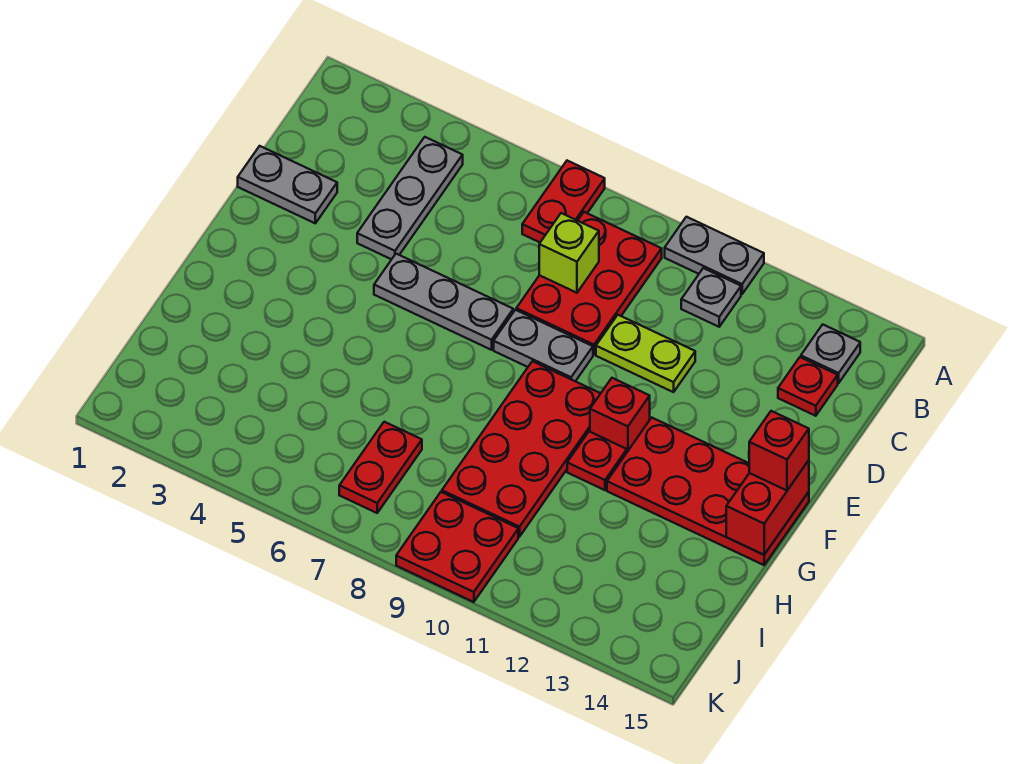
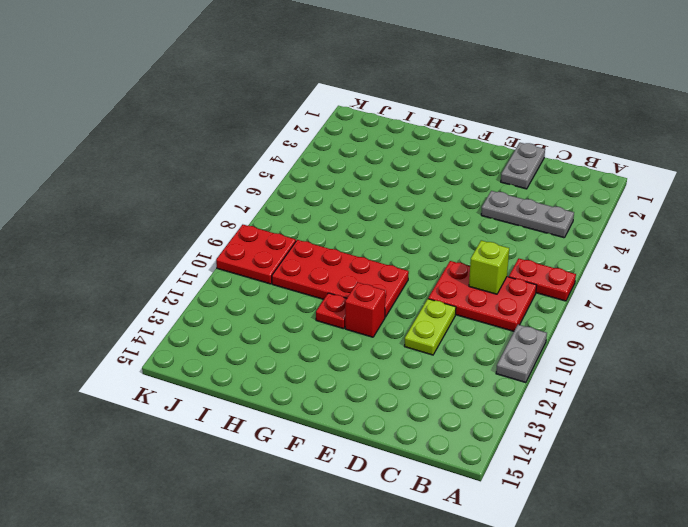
none -> grey 1x1 plate [681,268,741,327]
none -> grey 1x1 plate [801,325,860,383]
none -> red 1x1 plate [778,357,838,416]

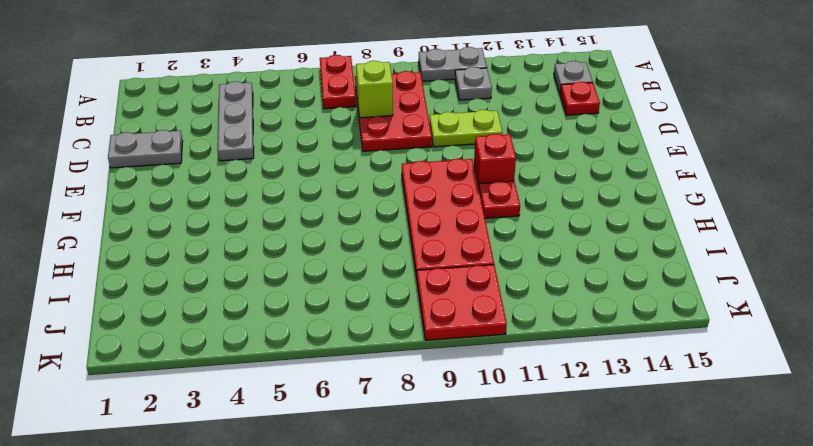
none -> grey 1x3 plate [374,254,513,350]
none -> grey 1x2 plate [494,310,593,381]
none -> red 2x4 plate [607,418,809,565]

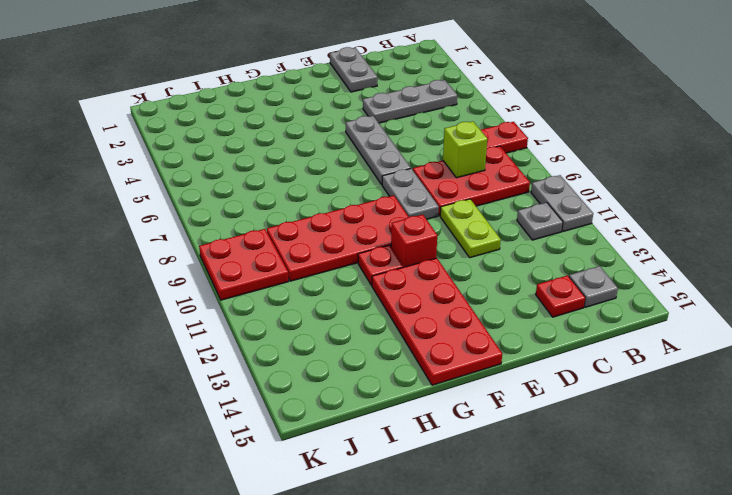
none -> red 1x2 plate [339,422,422,513]
none -> red 1x2 brick [726,460,809,555]
none -> red 1x1 brick [749,411,809,491]

